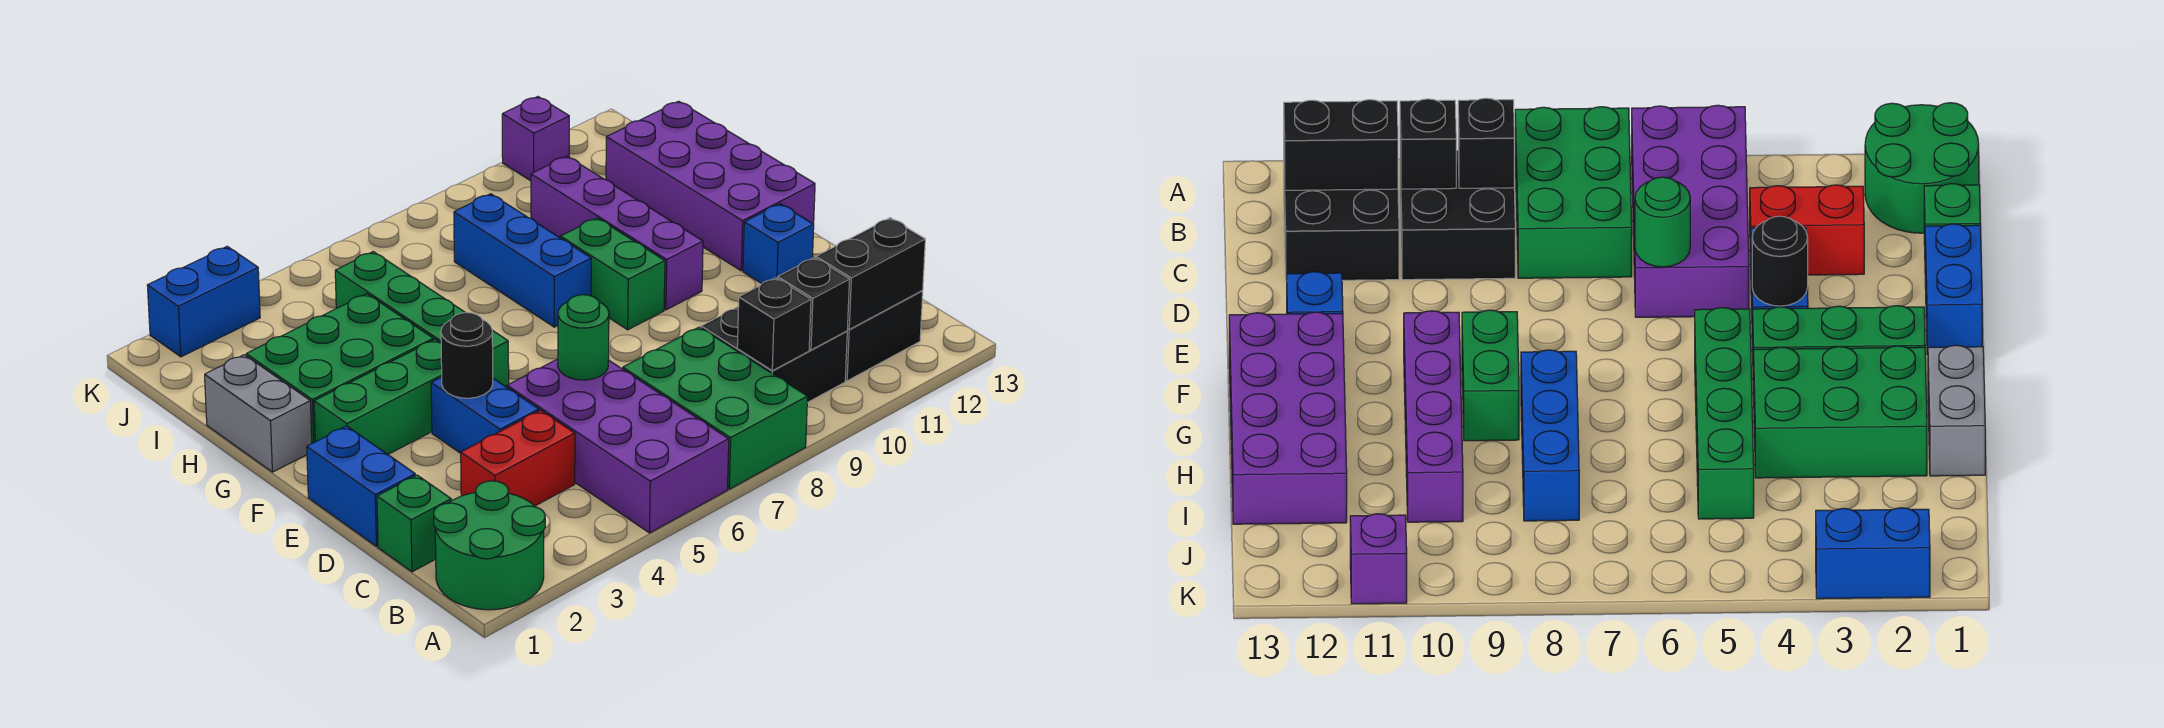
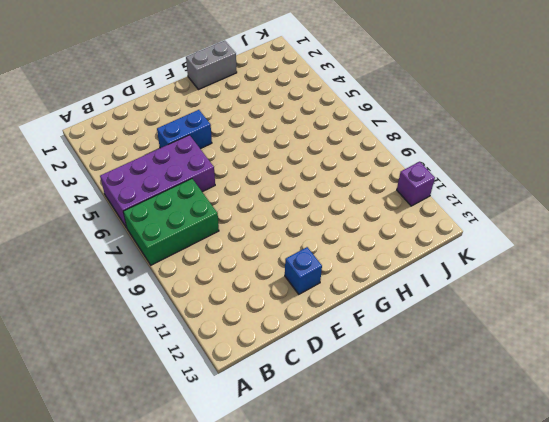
none -> green 2x2 round brick [434,481,545,610]
none -> black 2x2 brick [701,306,847,403]
none -> black 2x2 brick [845,291,923,381]

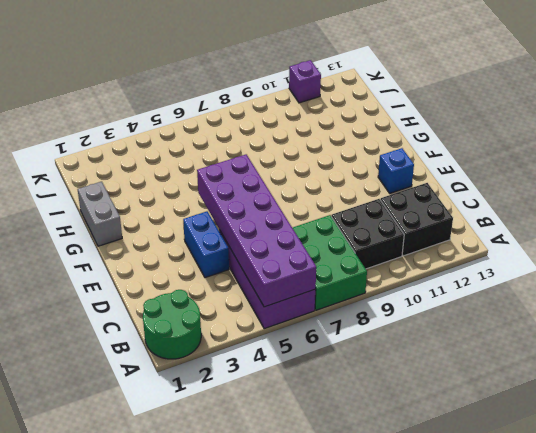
purple 2x6 brick [197,154,316,307] -> green 1x1 round brick [558,295,609,380]
none -> green 1x1 brick [377,475,451,572]
none -> red 1x2 brick [461,410,575,506]
none -> blue 1x2 brick [307,426,415,546]

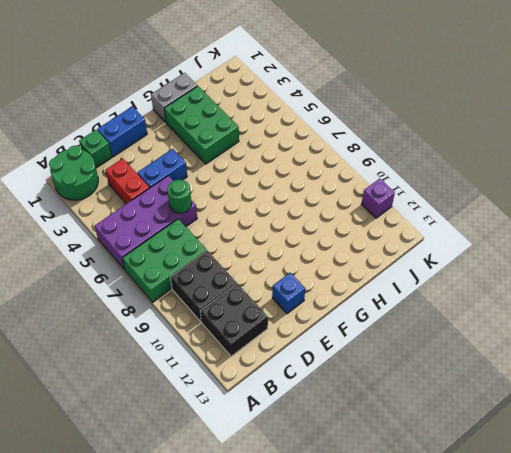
none -> green 1x3 brick [314,340,442,454]
none -> green 1x4 brick [335,252,509,387]
none -> green 1x2 brick [560,218,665,330]

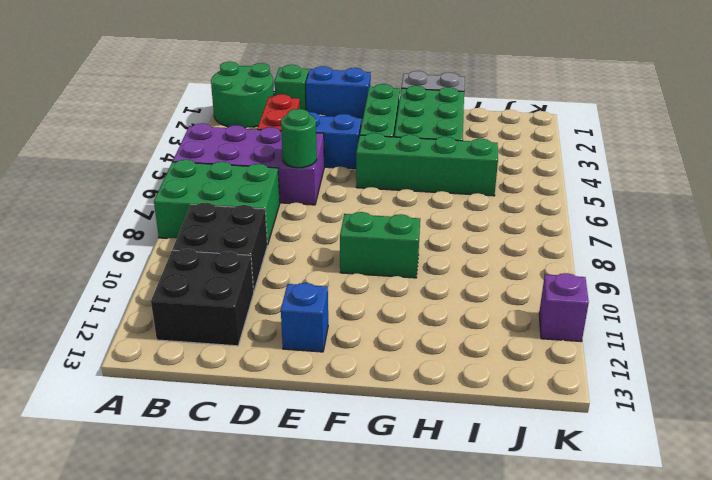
none -> purple 1x4 brick [531,156,703,310]
none -> purple 2x4 brick [606,101,815,271]
none -> blue 1x3 brick [454,194,591,327]

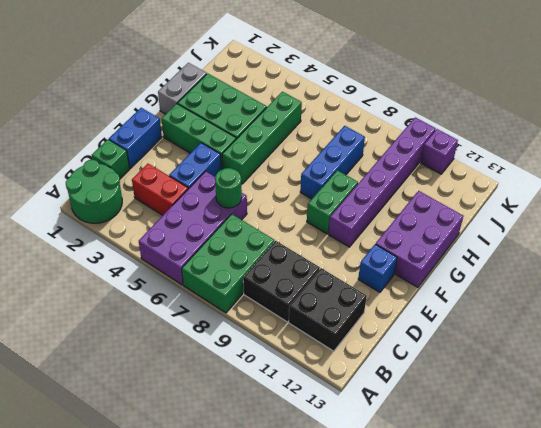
purple 1x6 brick [329,117,436,247] -> purple 1x4 brick [531,156,703,310]
purple 2x3 brick [376,191,463,287] -> purple 2x4 brick [606,101,815,271]
none -> blue 1x2 brick [147,246,260,357]
none -> black 1x1 brick [737,278,811,371]
none -> black 1x1 brick [778,257,850,350]

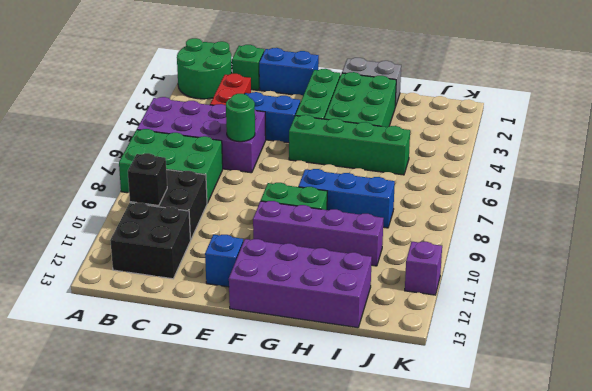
none -> blue 1x2 brick [147,246,260,357]
none -> black 1x1 brick [737,278,811,371]
none -> black 1x2 brick [816,218,925,329]

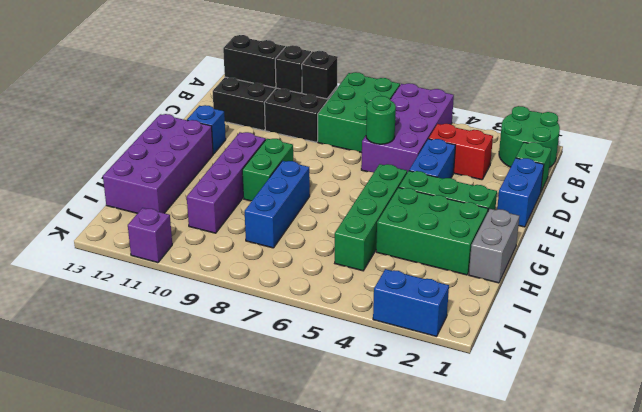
none -> black 1x1 round brick [441,313,493,398]

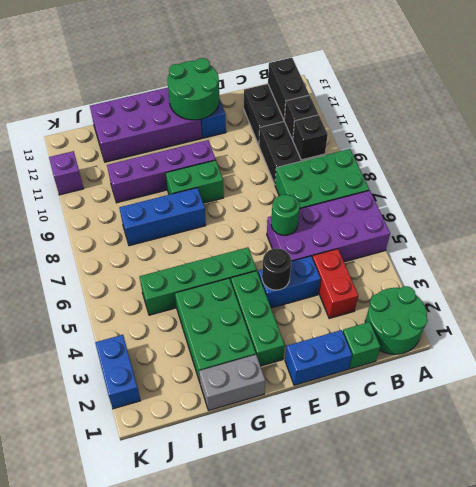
green 2x2 round brick [168,58,219,120] -> none

